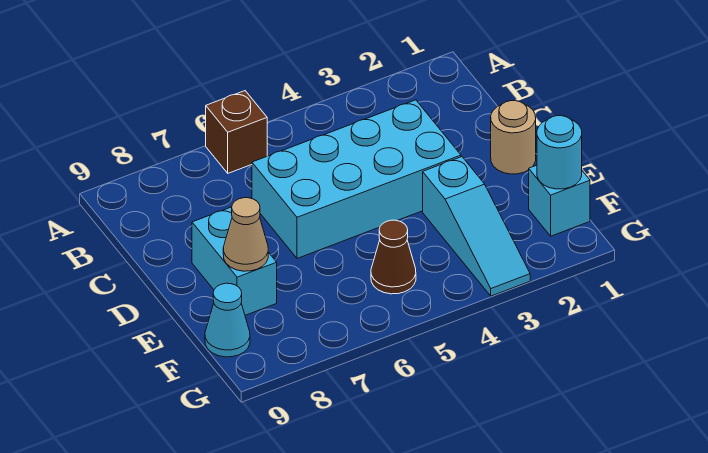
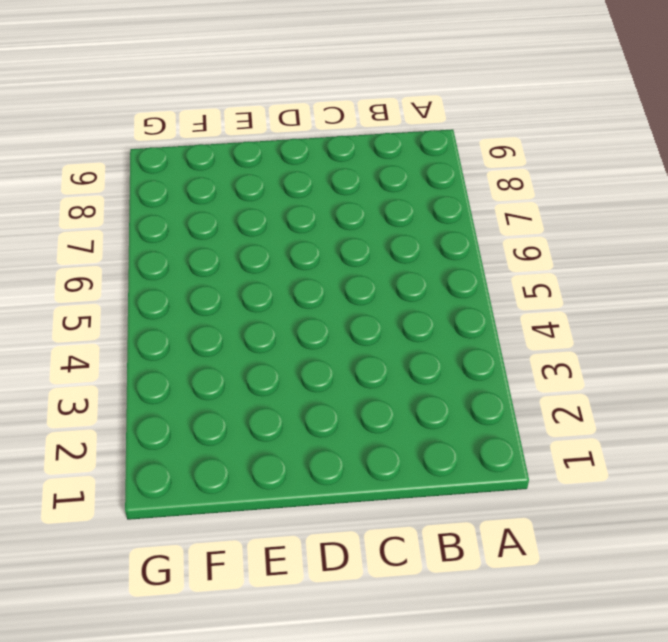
none -> brown 1x1 brick [206,91,267,173]
none -> cyan 2x4 brick [252,100,461,258]

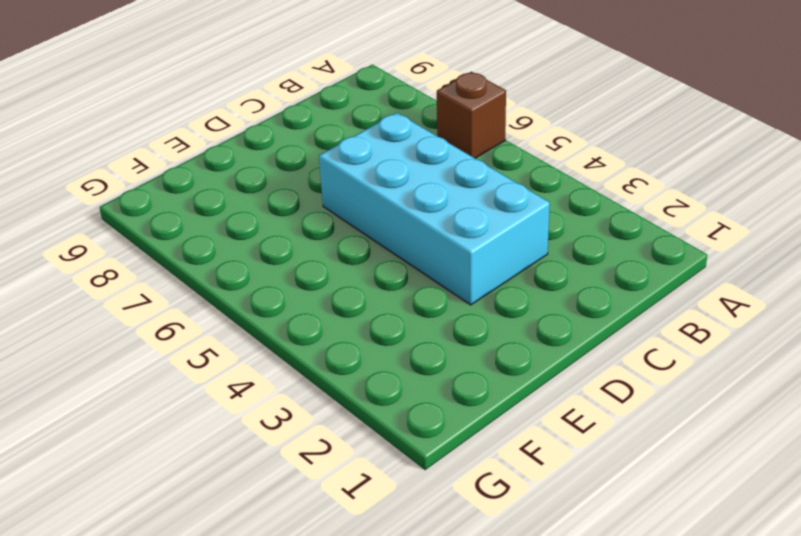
none -> tan 1x1 round brick [491,101,536,174]
none -> cyan 1x2 brick [192,207,277,315]

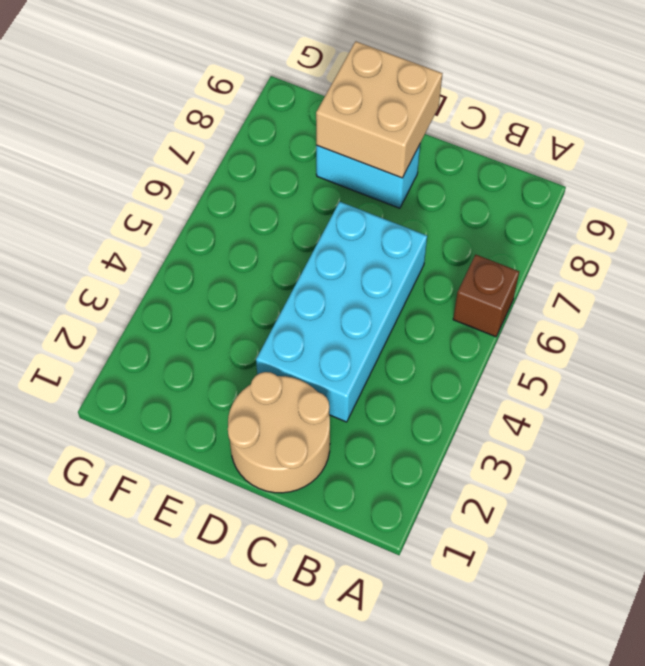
tan 2x2 round brick [228,372,330,493] -> tan 1x1 round brick [491,101,536,174]
tan 2x2 brick [316,41,443,178] -> tan 1x1 cone [223,198,268,271]
none -> cyan 1x3 slope [423,157,530,296]
none -> cyan 1x1 brick [529,165,590,236]

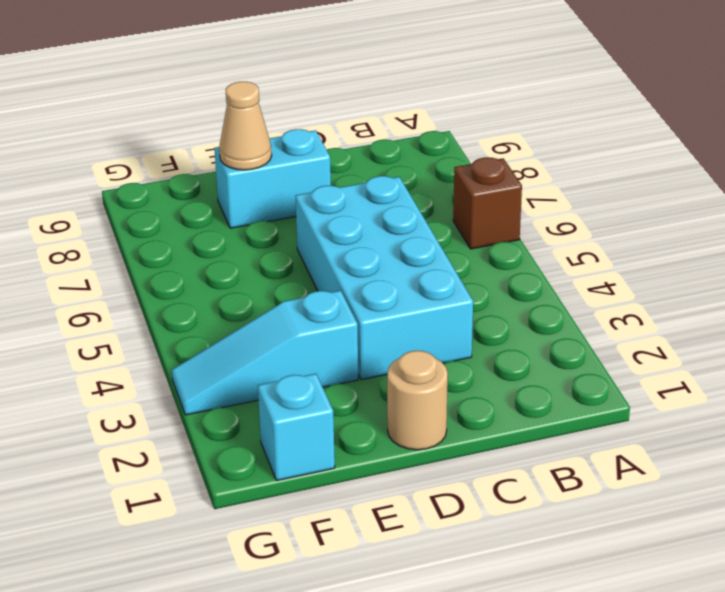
none -> brown 1x1 cone [371,220,416,294]
none -> cyan 1x1 cone [205,283,250,357]

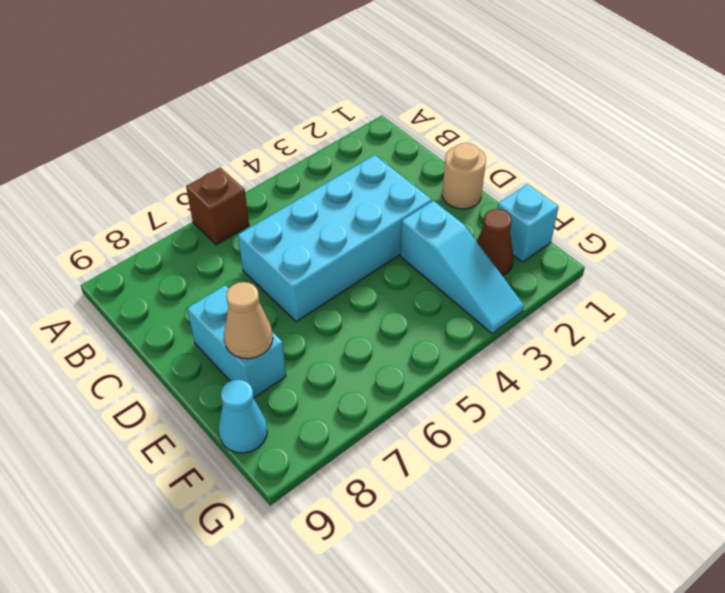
brown 1x1 cone [477,209,513,276] -> brown 1x1 cone moved to [371,220,416,294]
none -> cyan 1x1 round brick [537,116,582,189]

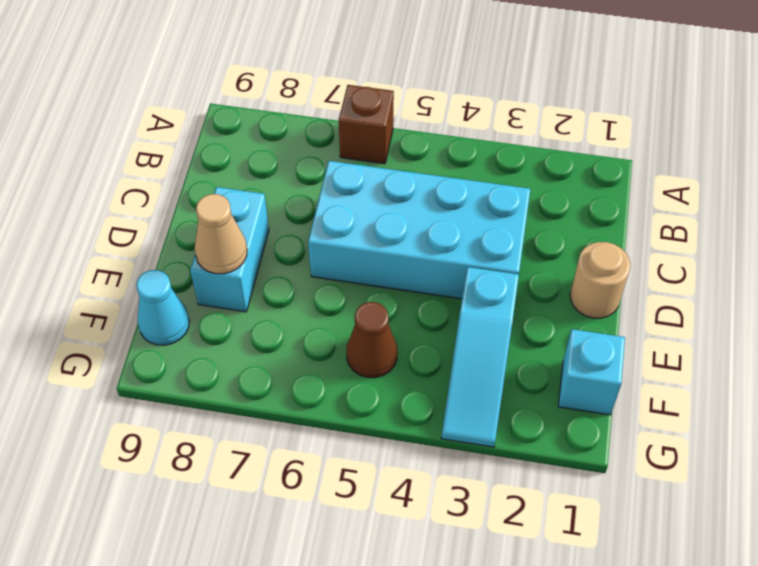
none -> cyan 1x1 round brick [537,116,582,189]

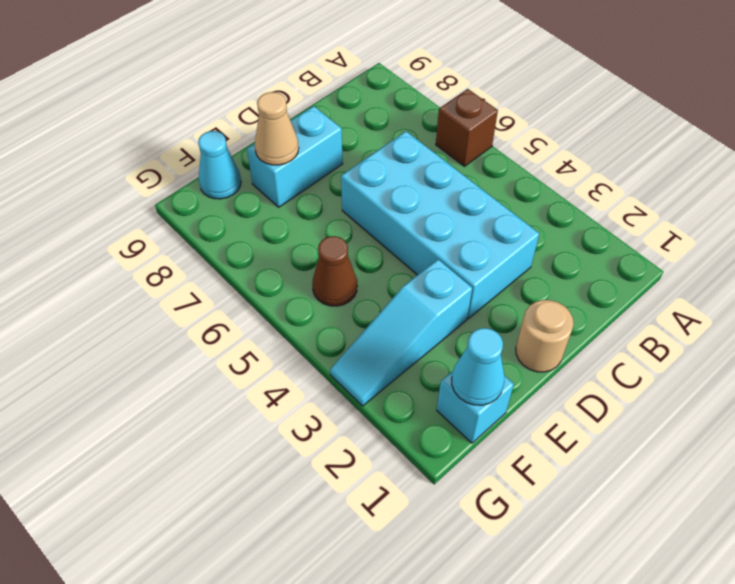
cyan 1x1 cone [452,328,505,405] -> cyan 1x1 round brick [537,116,582,189]

